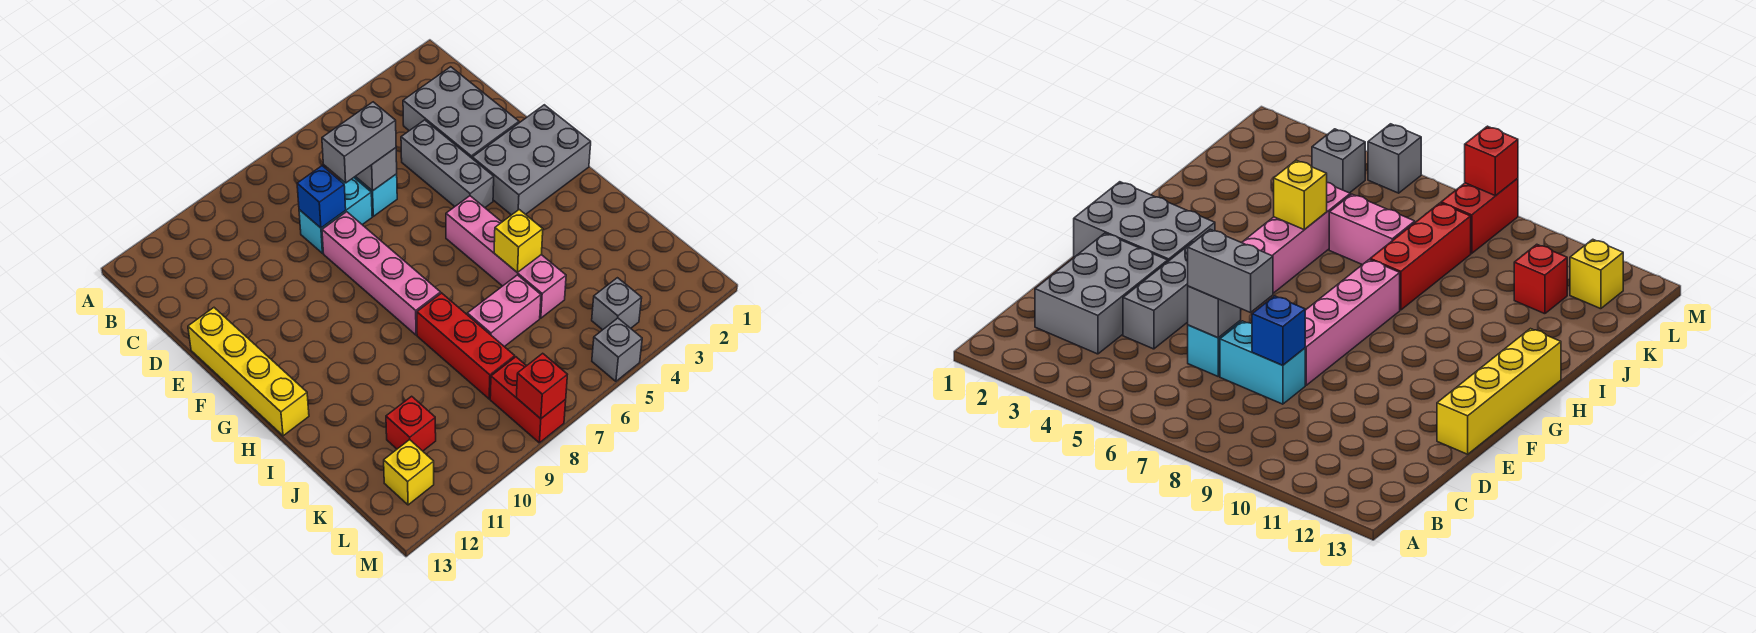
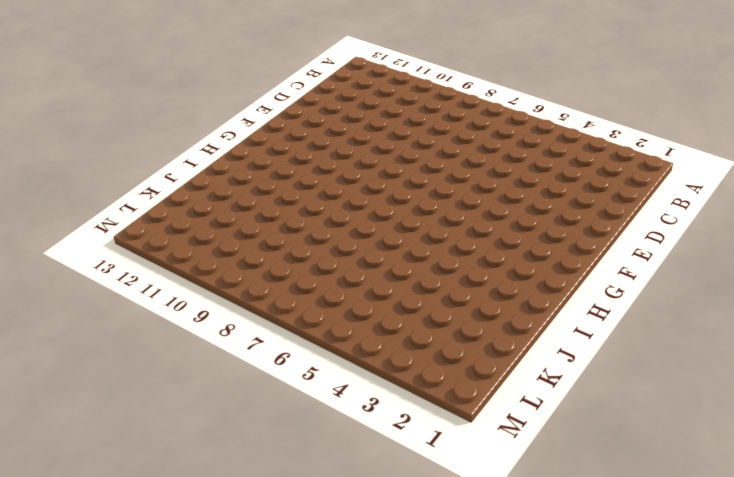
none -> grey 2x3 brick [403,67,519,158]
none -> grey 1x3 brick [401,120,494,208]
none -> cyan 1x1 brick [354,174,397,216]

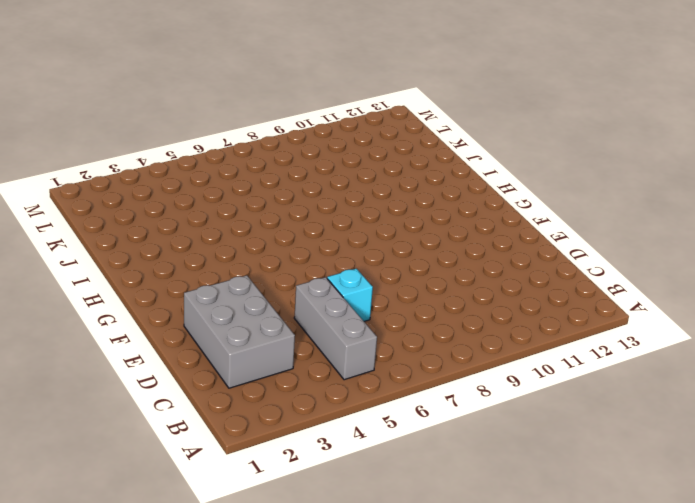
grey 1x3 brick [294,277,377,380] -> grey 1x3 brick moved to [401,120,494,208]
none -> cyan 1x2 brick [299,178,372,253]
none -> pink 1x4 brick [322,212,441,335]
none -> yellow 1x4 brick [188,308,309,436]

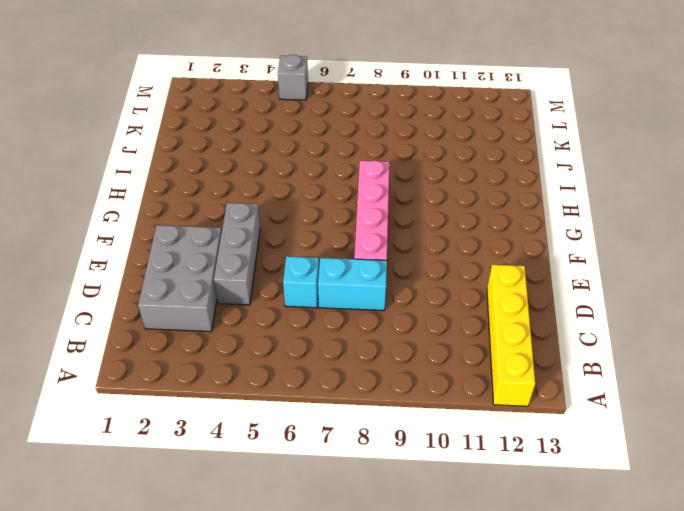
yellow 1x4 brick [487,265,535,406] -> yellow 1x4 brick moved to [188,308,309,436]
none -> grey 2x3 brick [472,105,591,215]
none -> pink 1x4 brick [446,196,566,318]
none -> red 1x3 brick [417,293,515,399]

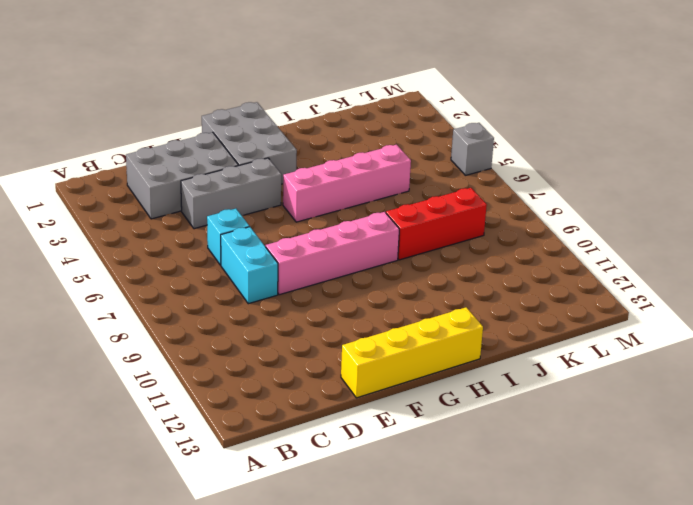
none -> pink 1x2 brick [467,275,541,347]
none -> red 1x1 brick [386,396,436,451]
none -> grey 1x1 brick [592,278,642,330]

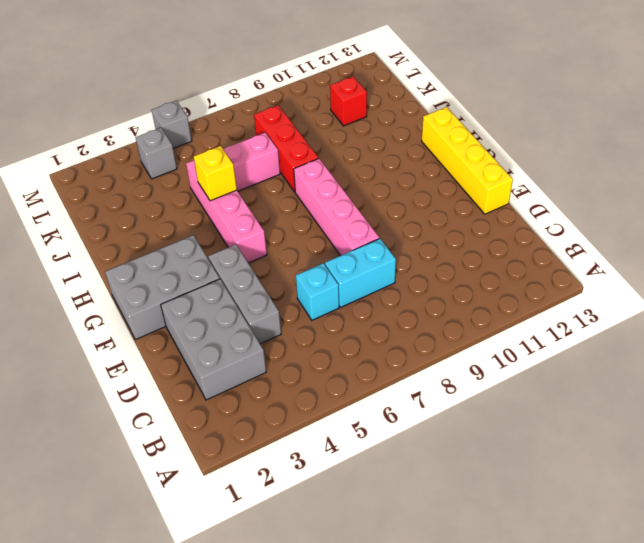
none -> red 1x2 brick [490,357,566,443]
none -> yellow 1x1 brick [384,440,434,505]
none -> grey 1x1 brick [355,148,397,191]

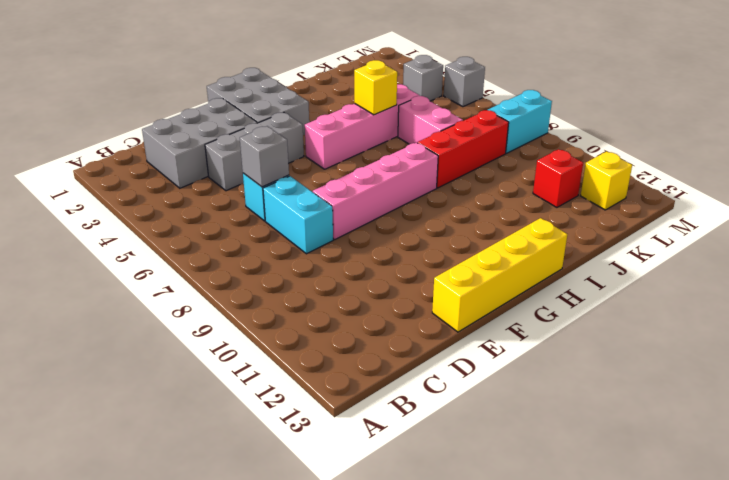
cyan 1x2 brick [488,90,552,153] -> red 1x2 brick [490,357,566,443]
none -> blue 1x1 brick [297,166,346,228]
none -> red 1x1 brick [516,353,567,419]
none -> grey 1x2 brick [322,102,396,183]

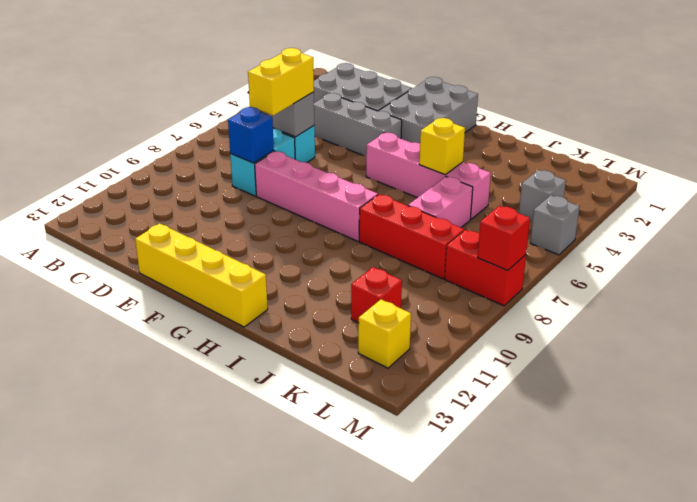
yellow 1x2 brick [248,48,314,115] -> grey 1x2 brick [322,102,396,183]

